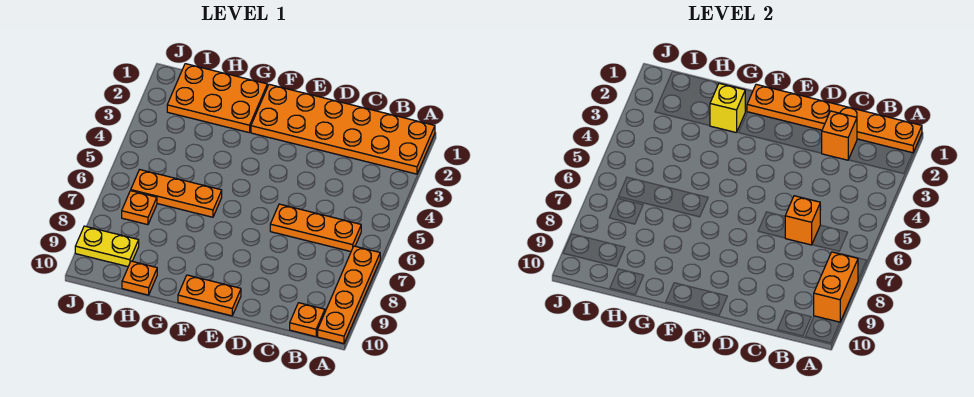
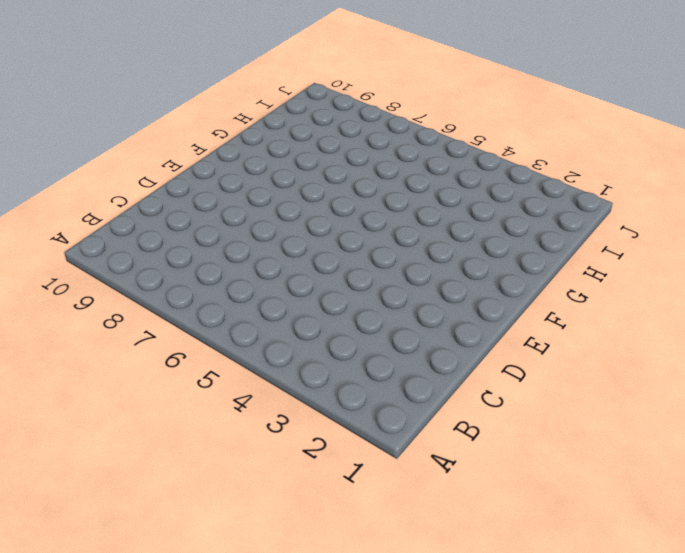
none -> orange 2x6 plate [251,84,435,174]
none -> orange 1x4 plate [318,246,380,344]
none -> orange 1x3 plate [270,204,361,252]

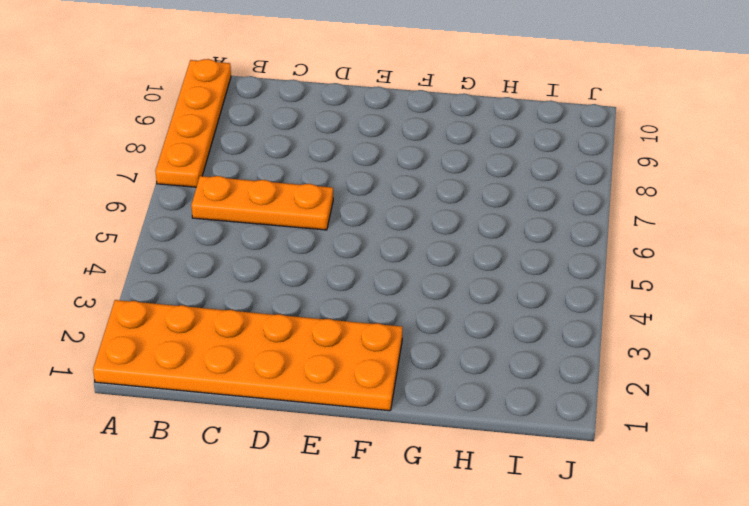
none -> orange 1x1 plate [290,303,325,337]
none -> orange 1x2 plate [178,275,241,316]
none -> orange 2x3 plate [167,64,267,133]

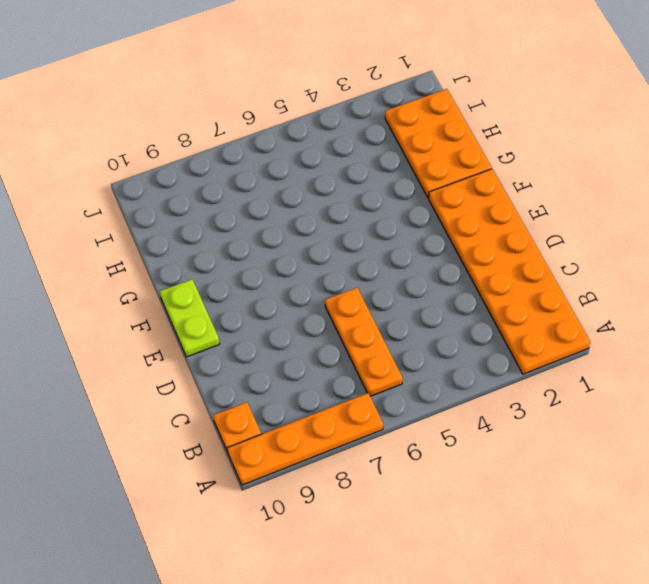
lime 1x2 plate [160,279,220,357] -> orange 1x2 plate [178,275,241,316]
none -> orange 1x3 plate [131,170,222,217]
none -> orange 1x1 plate [122,261,157,295]
none -> orange 1x1 plate [122,191,157,225]

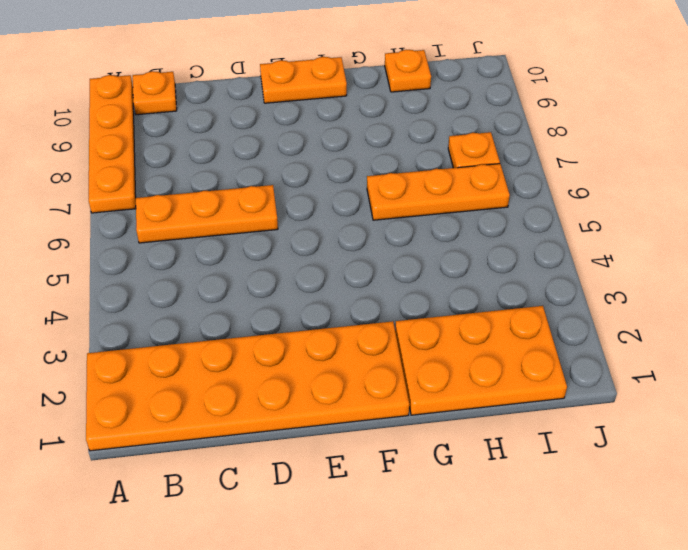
none -> yellow 1x2 plate [75,226,139,267]
none -> orange 1x6 plate [747,84,922,153]
none -> orange 1x2 brick [814,252,858,322]

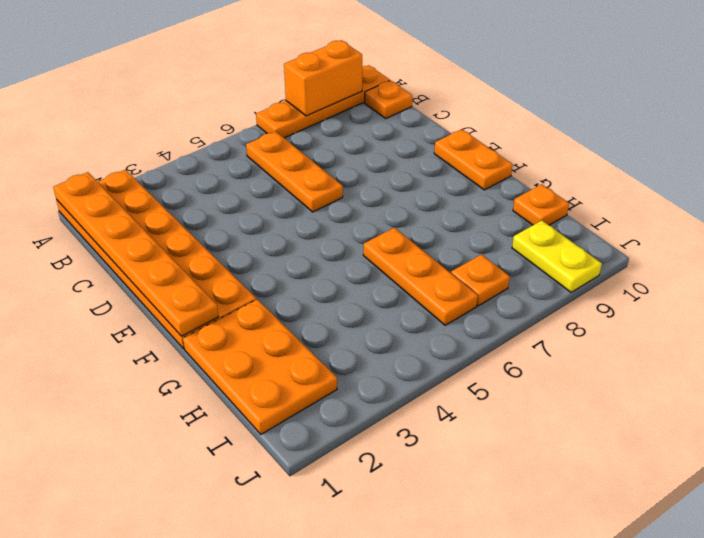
none -> orange 1x1 brick [822,111,857,160]
none -> orange 1x1 brick [785,196,820,245]
none -> yellow 1x1 brick [710,83,746,133]

